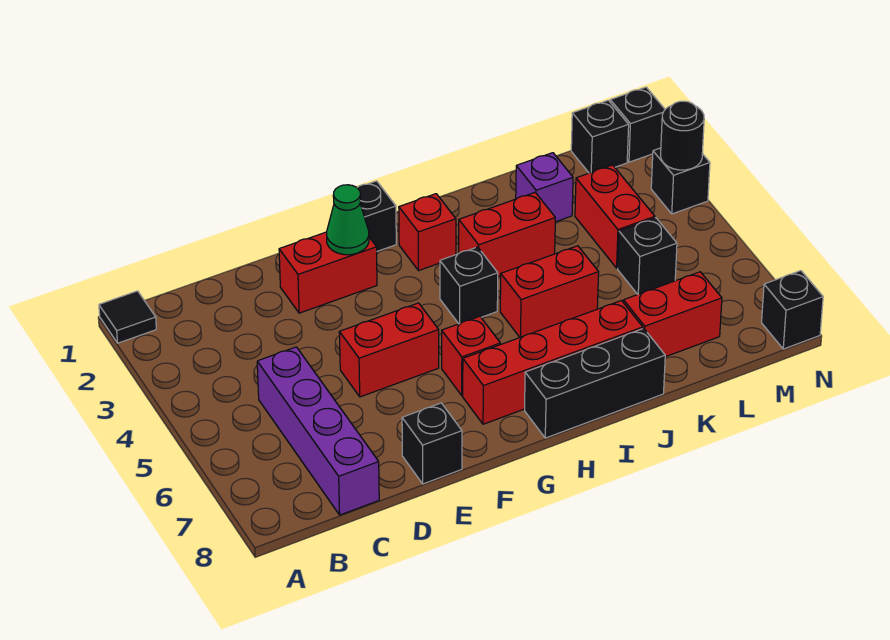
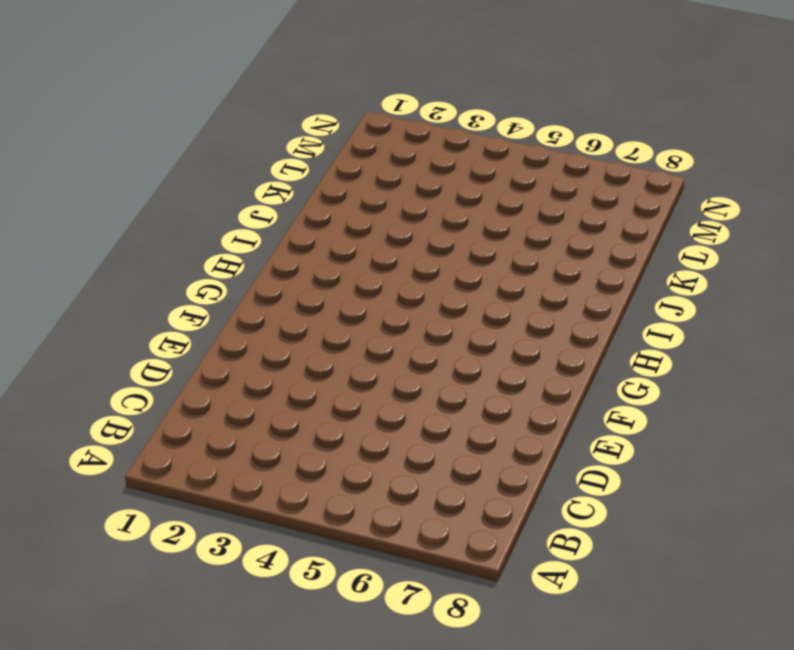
none -> black 1x1 tile [99,291,156,343]
none -> purple 1x4 brick [257,347,379,515]
none -> red 1x2 brick [279,232,377,313]

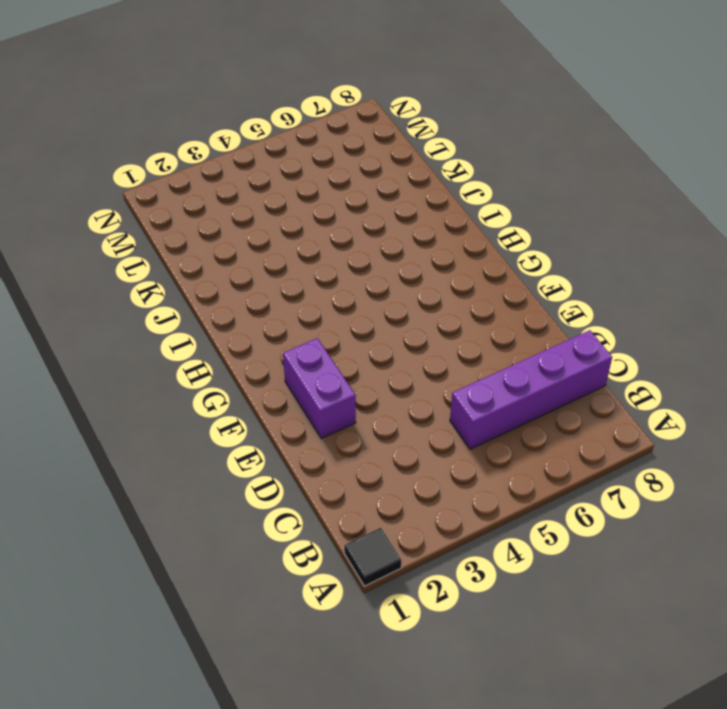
purple 1x2 brick [283,338,356,438] -> red 1x2 brick [279,232,377,313]
none -> red 1x2 brick [339,303,439,397]
none -> black 1x1 brick [402,403,462,484]
none -> black 1x1 brick [357,181,396,251]

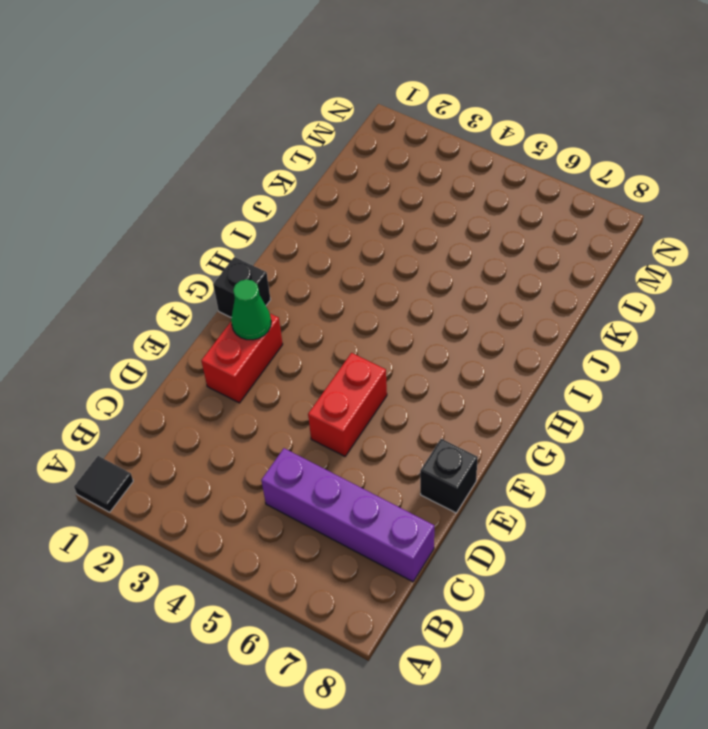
none -> red 1x1 brick [442,316,500,396]
none -> red 1x4 brick [463,301,643,424]
none -> red 1x1 brick [399,194,456,271]

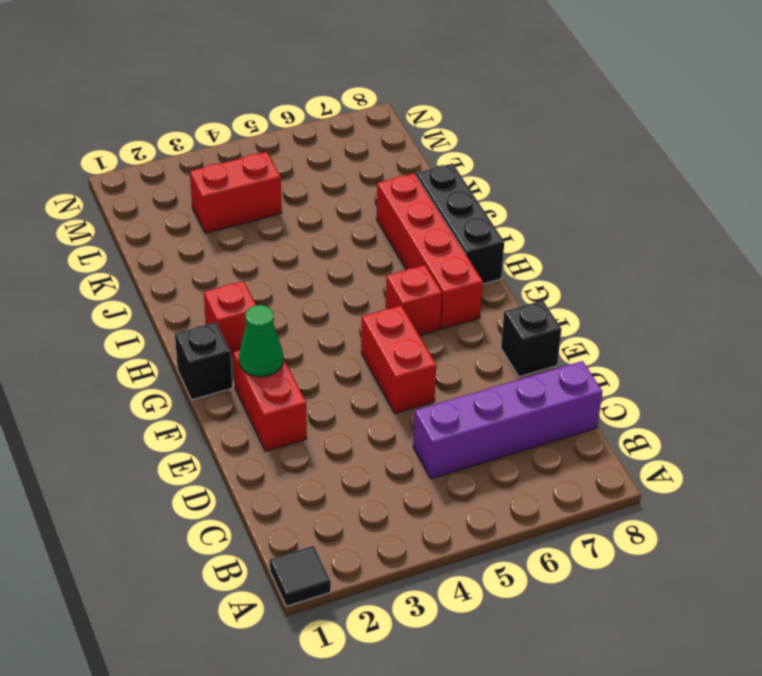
none -> black 1x1 brick [440,247,498,324]
none -> red 1x2 brick [459,193,555,276]
none -> red 1x2 brick [500,246,599,337]

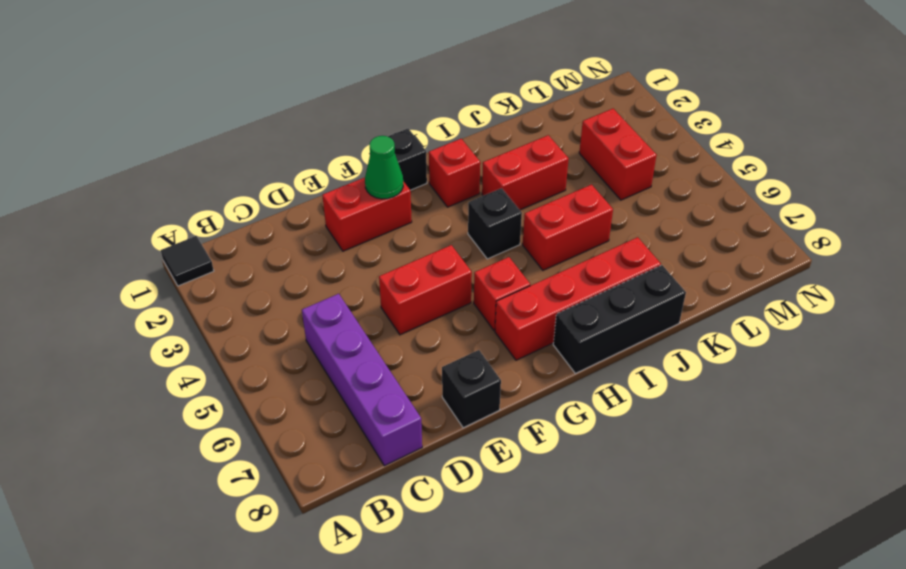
none -> purple 1x1 brick [516,153,573,222]
none -> red 1x2 brick [623,272,722,357]
none -> black 1x1 brick [618,218,677,294]

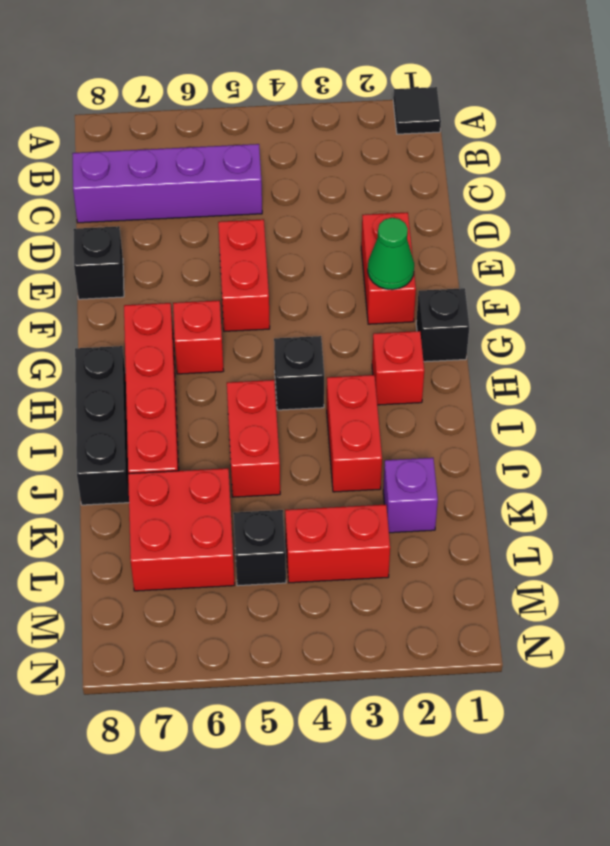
red 2x2 brick [128,468,235,591] -> red 1x2 brick [623,272,722,357]
none -> black 1x1 brick [571,100,629,173]
none -> black 1x1 brick [610,87,665,162]
none -> black 1x1 brick [651,148,710,214]

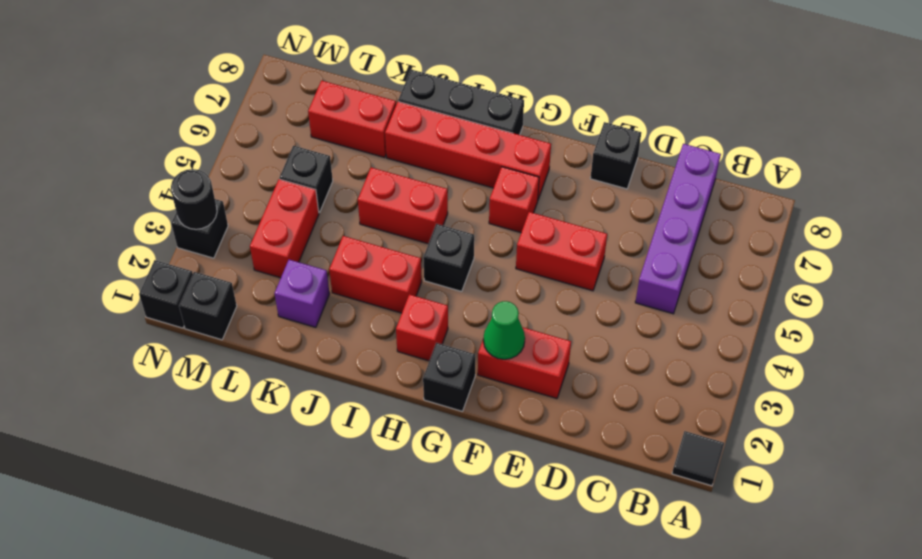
none -> black 1x1 brick [762,271,823,349]

